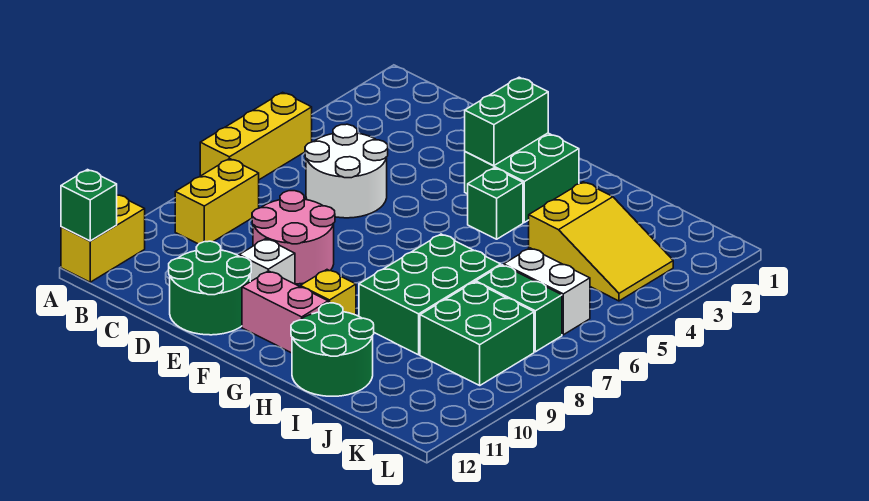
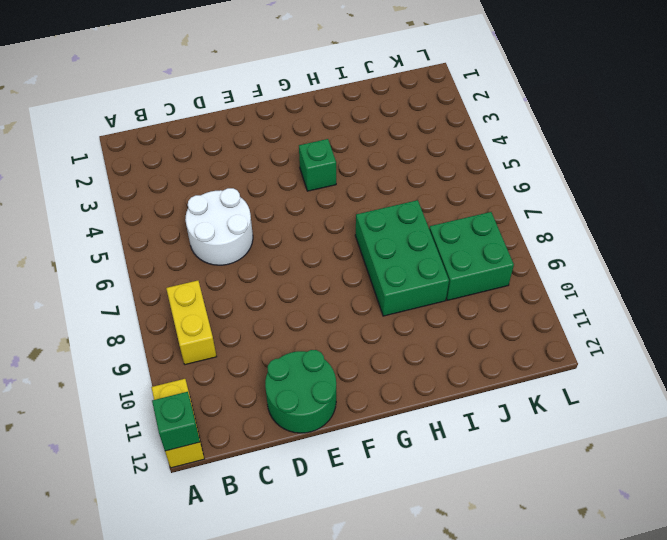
none -> yellow 1x3 brick [200,92,312,180]
none -> pink 2x2 round brick [252,191,335,284]
none -> white 1x1 brick [239,239,295,284]

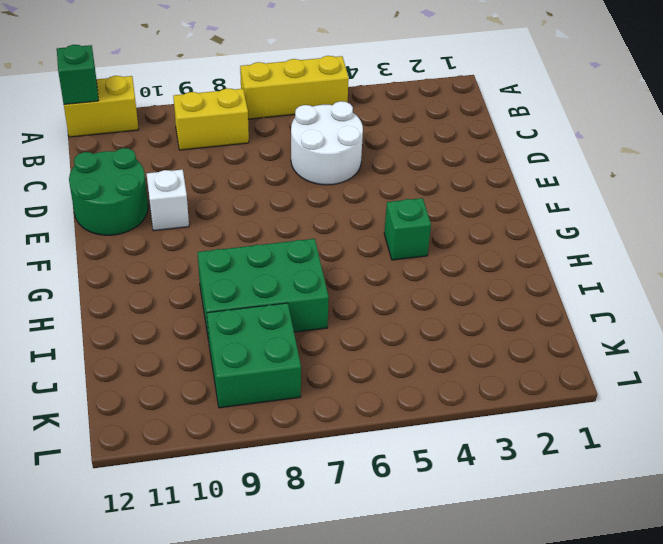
none -> pink 2x2 round brick [252,191,335,284]
none -> green 2x2 brick [465,133,579,222]
none -> pink 1x2 brick [242,271,328,353]

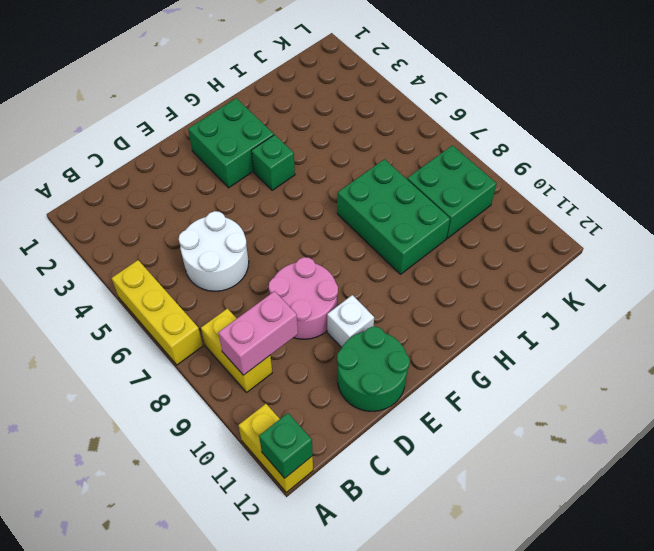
pink 1x2 brick [218,291,298,375] -> pink 1x2 brick moved to [242,271,328,353]
none -> yellow 1x1 brick [300,270,356,315]
none -> green 2x2 round brick [291,303,374,396]
none -> yellow 2x3 slope [529,182,673,301]

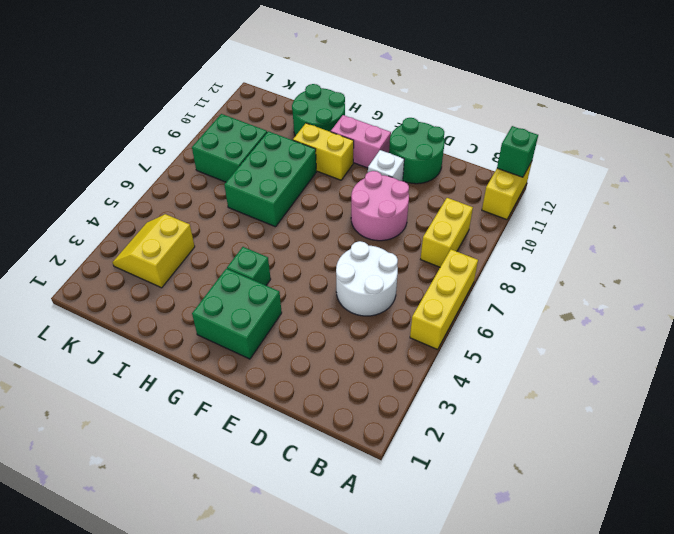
yellow 1x2 brick [293,123,354,180] -> yellow 1x1 brick [300,270,356,315]
yellow 2x2 slope [112,214,195,288] -> yellow 2x3 slope [529,182,673,301]
none -> white 1x2 brick [504,248,590,335]
none -> green 1x2 brick [476,265,562,352]
none -> green 1x2 brick [465,77,548,166]

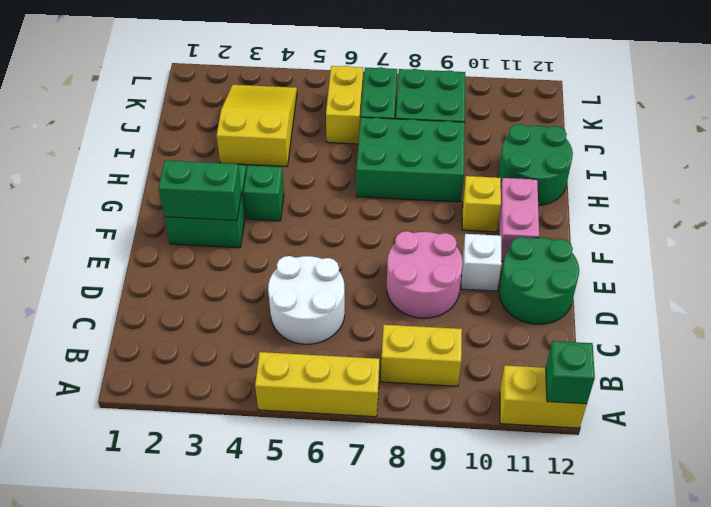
yellow 1x2 brick [326,66,363,144] -> white 1x2 brick [504,248,590,335]

